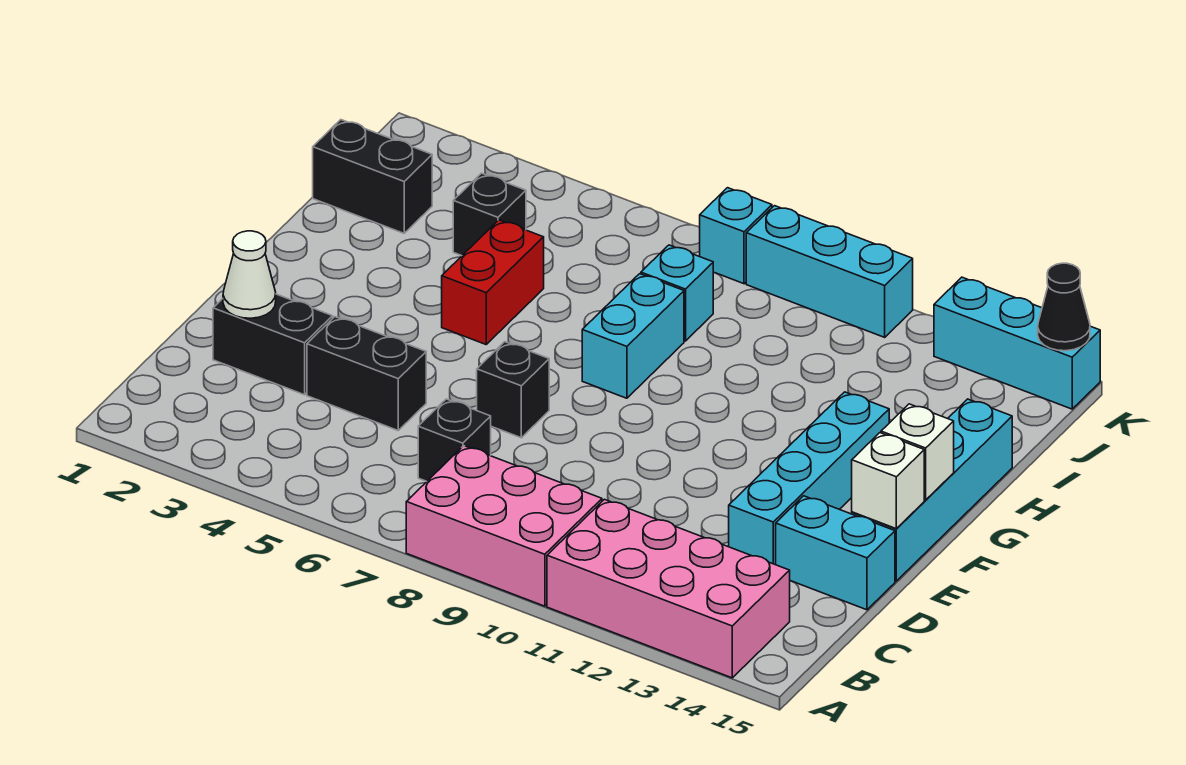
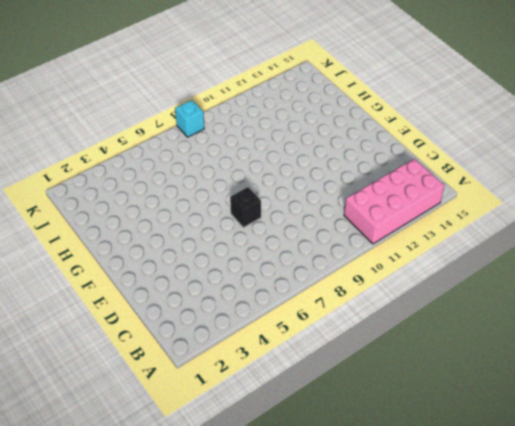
none -> pink 2x3 brick [406,446,602,606]
none -> black 1x1 brick [418,399,491,481]
none -> black 1x2 brick [213,294,333,395]

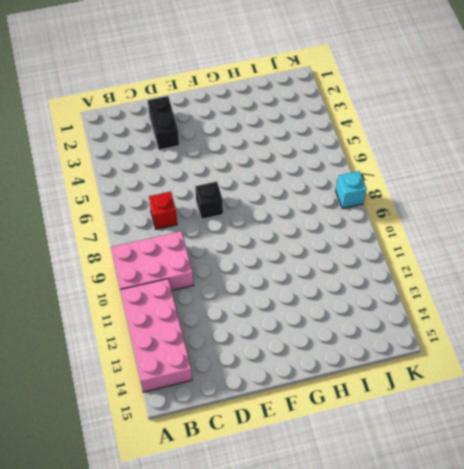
pink 2x3 brick [111,231,194,291] -> pink 2x3 brick turned to [406,446,602,606]
red 1x1 brick [149,192,177,229] -> black 1x1 brick [418,399,491,481]
none -> black 1x2 brick [307,317,426,430]
none -> cyan 1x4 brick [729,392,889,565]
none -> cyan 1x2 brick [776,496,895,610]

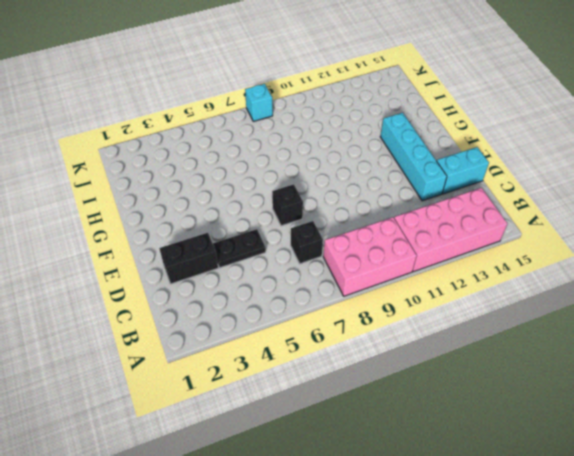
black 1x2 plate [213,229,266,268] -> black 1x2 brick [307,317,426,430]
none -> cyan 1x4 brick [852,399,1012,581]
none -> red 1x2 brick [442,220,544,344]
none -> cyan 1x2 brick [582,274,684,398]

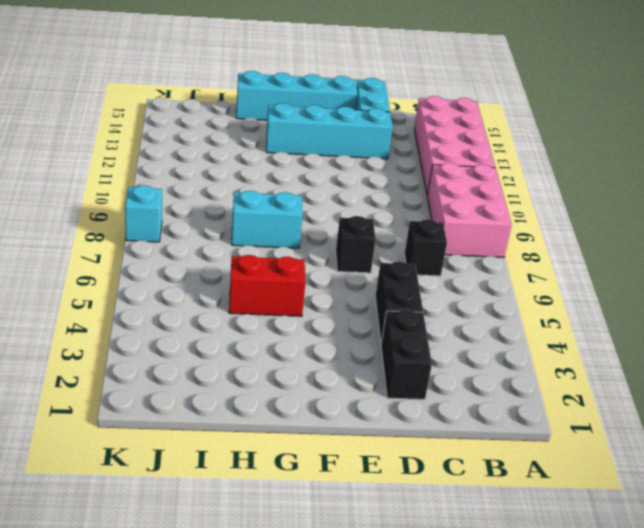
none -> black 1x2 brick [313,120,432,233]
none -> black 1x1 brick [453,173,526,256]
none -> cyan 1x1 brick [641,245,713,341]

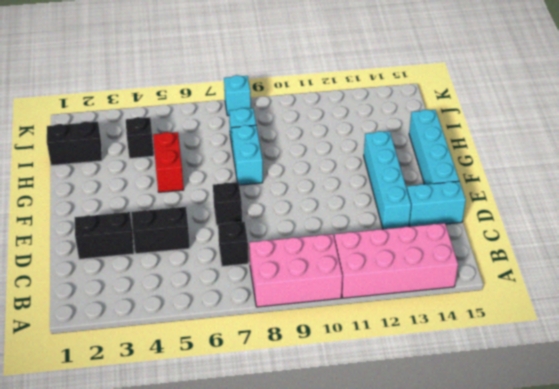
none -> cyan 1x3 brick [746,206,913,337]
none -> cyan 1x3 brick [934,277,1100,409]
none -> white 1x1 cone [223,231,276,318]

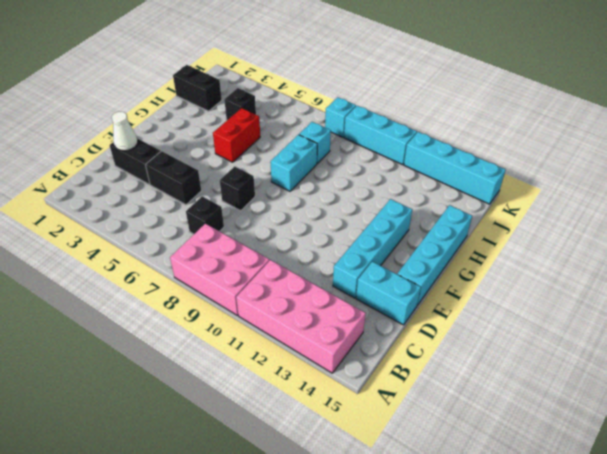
cyan 1x4 brick [404,132,506,204] -> cyan 1x3 brick [934,277,1100,409]
none -> white 1x1 brick [852,433,924,528]
none -> white 1x1 brick [881,404,954,500]
none -> black 1x1 cone [1038,263,1090,351]

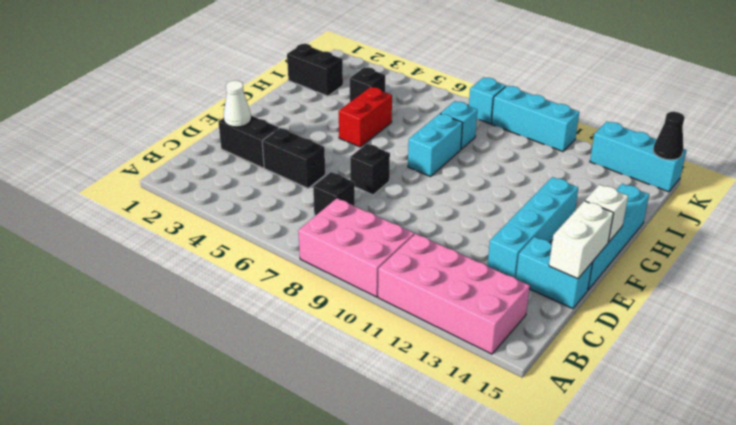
white 1x2 brick [549,201,614,279] -> white 1x1 brick [852,433,924,528]

